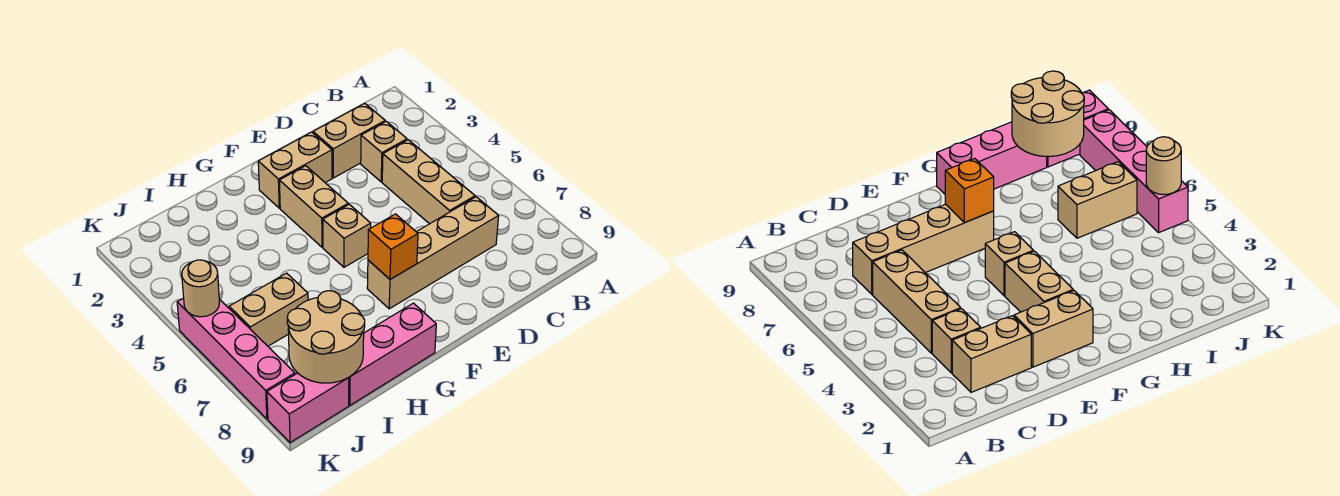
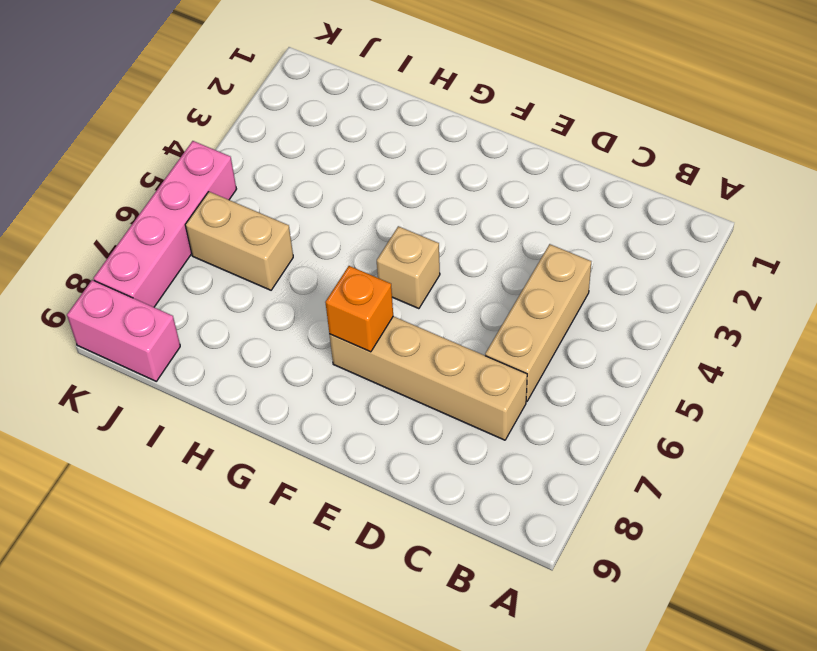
none -> tan 1x2 brick [313,103,385,178]
none -> tan 1x1 brick [361,121,407,182]
none -> tan 1x2 brick [258,132,332,208]

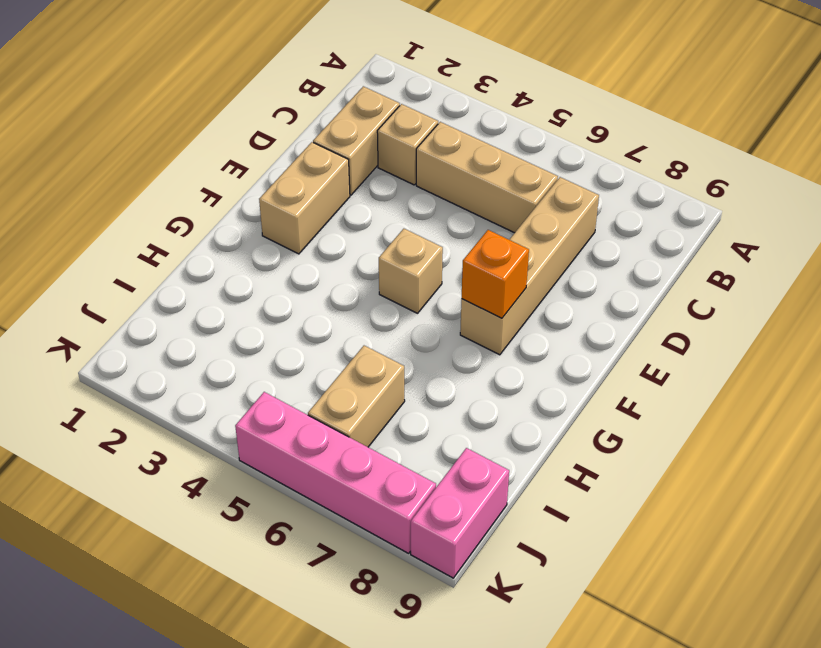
none -> tan 1x2 brick [279,166,348,247]
none -> pink 1x3 brick [349,303,436,405]
none -> tan 2x2 round brick [287,291,365,383]

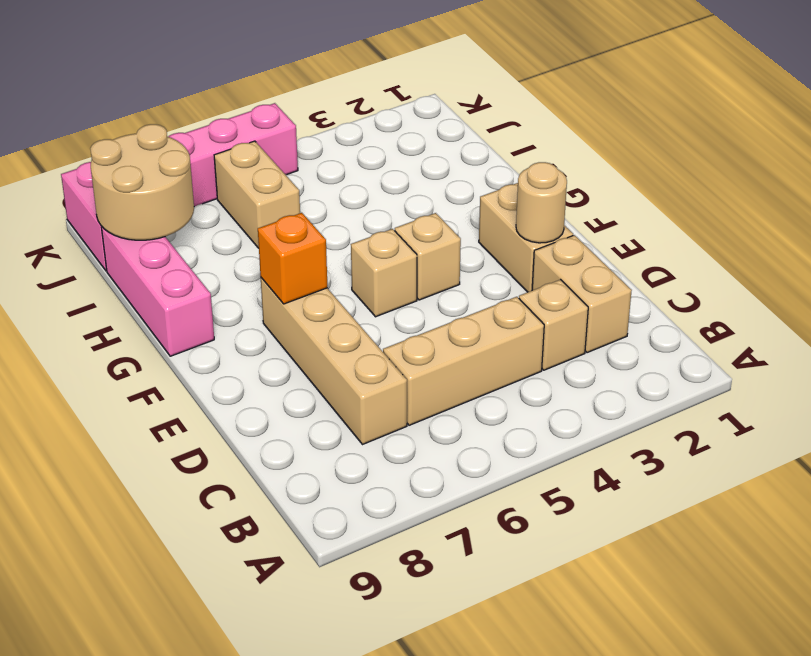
tan 1x1 round brick [516,162,567,243] -> tan 1x1 round brick moved to [182,260,220,317]
tan 1x1 brick [395,213,461,300] -> tan 1x2 brick [279,166,348,247]

